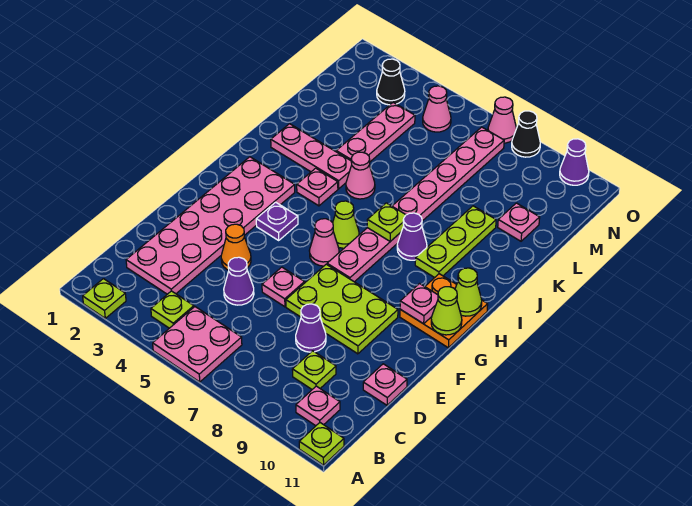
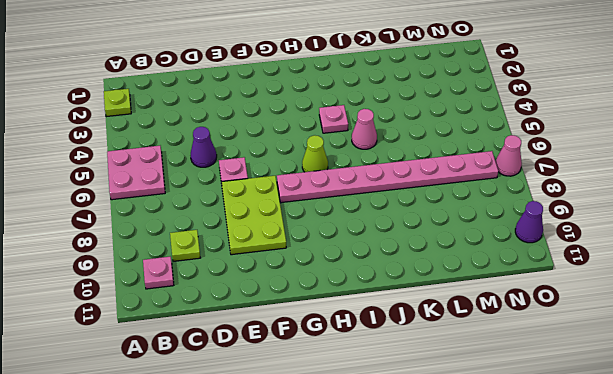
none -> lime 1x1 plate [299,423,344,465]
none -> lime 1x1 plate [151,291,194,328]
none -> pink 2x6 plate [126,157,295,294]
none -> purple 1x1 cone [296,304,326,352]

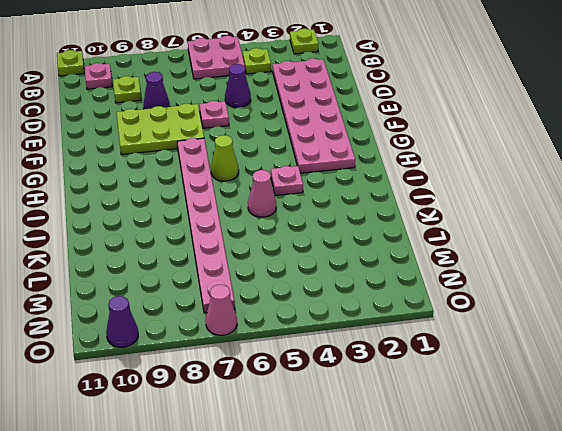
none -> pink 1x1 plate [363,364,407,405]
none -> orange 1x1 cone [221,224,251,270]
none -> purple 1x1 plate [256,202,298,240]
none -> pink 1x1 cone [309,219,339,266]

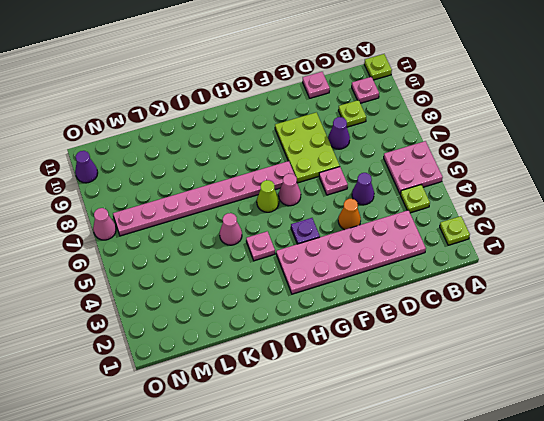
none -> orange 2x2 plate [400,274,488,348]
none -> purple 1x1 cone [397,213,427,260]
none -> lime 1x3 plate [415,206,496,278]
none -> pink 1x3 plate [271,124,352,189]

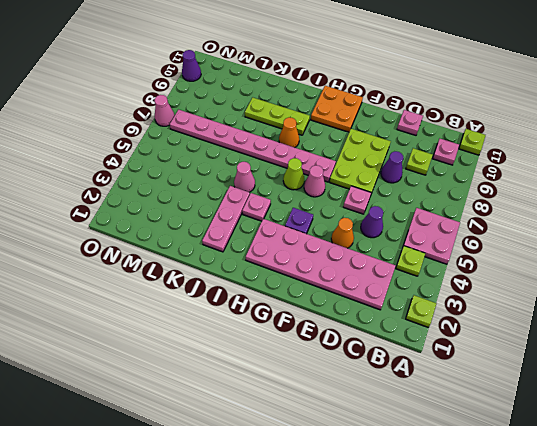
orange 1x1 cone [279,117,299,148] -> purple 1x1 cone [397,213,427,260]
none -> pink 1x3 plate [336,103,415,162]
none -> pink 1x1 plate [498,203,540,241]
none -> black 1x1 cone [377,59,405,105]
none -> pink 1x1 cone [423,86,451,132]

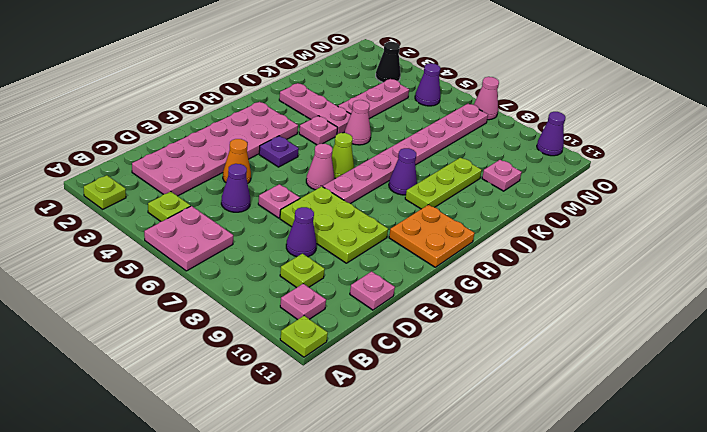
purple 1x1 cone [415,63,441,106] -> pink 1x1 cone [423,86,451,132]
none -> black 1x1 cone [512,111,540,157]
none -> pink 1x1 plate [400,284,438,324]
none -> lime 1x1 cone [431,287,462,335]
none -> lime 1x1 cone [455,268,482,316]

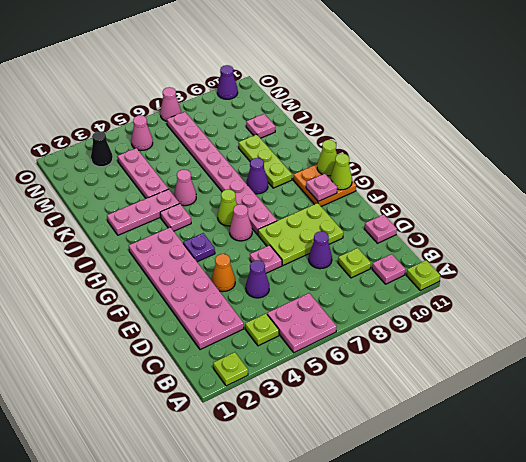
none -> black 1x1 cone [512,111,540,157]
none -> lime 1x1 plate [367,203,406,241]

